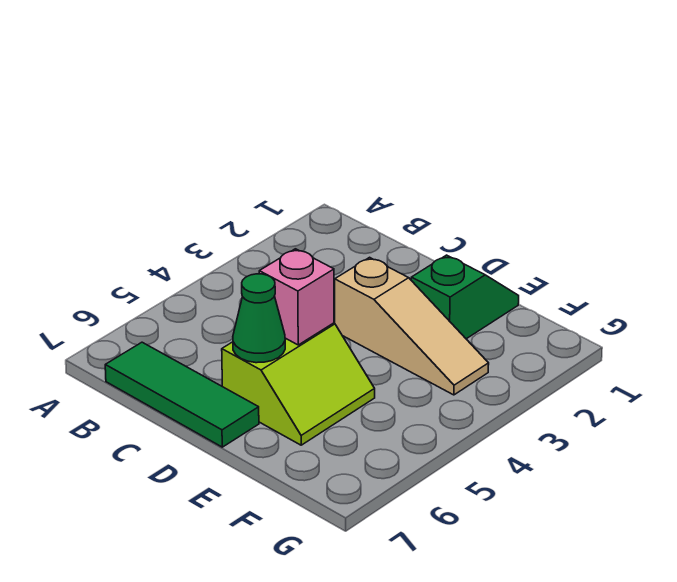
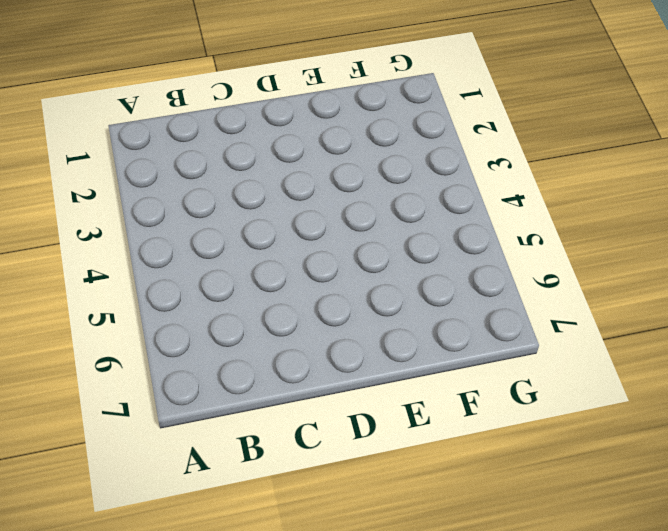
none -> green 1x3 tile [105,342,259,447]
none -> tan 1x3 slope [335,257,489,395]

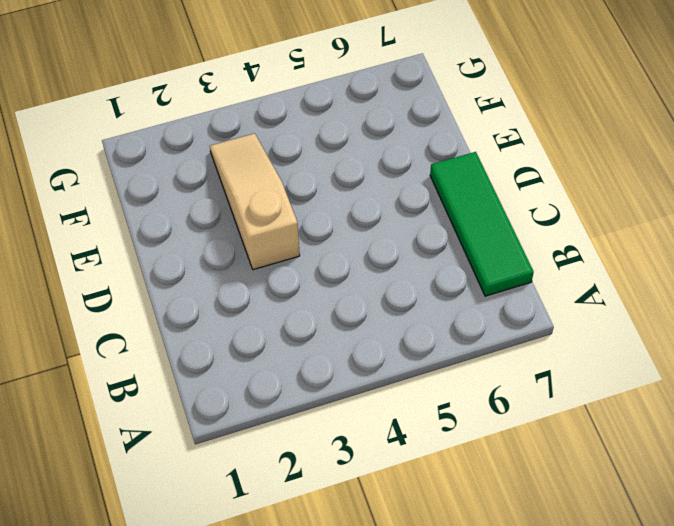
none -> lime 2x2 slope [222,323,375,445]
none -> green 1x2 slope [411,255,519,339]

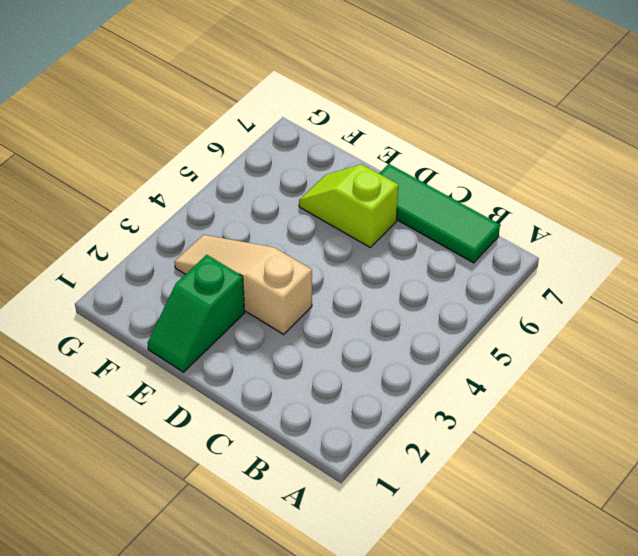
lime 1x2 slope [299,164,398,247] -> lime 2x2 slope [222,323,375,445]
none -> pink 1x1 brick [259,249,334,345]
none -> green 1x1 cone [233,274,285,363]

